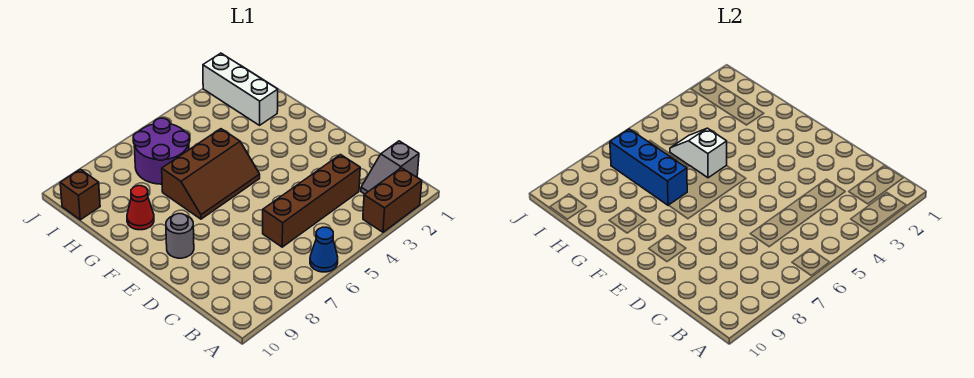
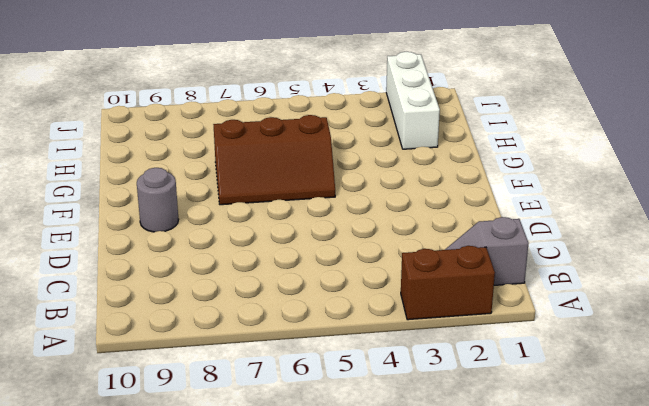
none -> blue 1x1 cone [310,227,338,272]
none -> brown 1x4 brick [263,155,360,247]
none -> red 1x1 cone [127,186,154,230]

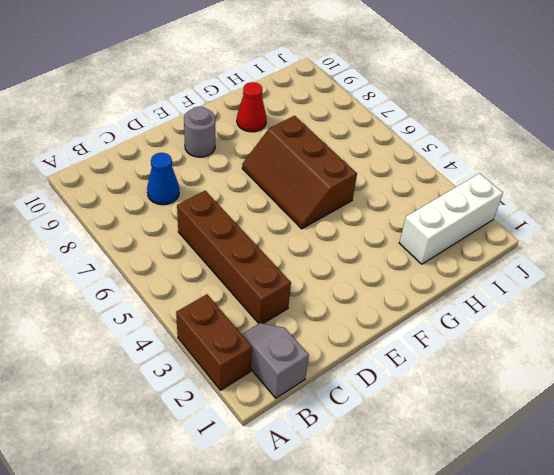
blue 1x1 cone [147,153,179,205] -> blue 1x1 cone moved to [310,227,338,272]
none -> purple 2x2 round brick [133,118,189,184]
none -> brown 1x1 brick [60,169,100,220]
none -> white 1x2 slope [670,128,727,178]

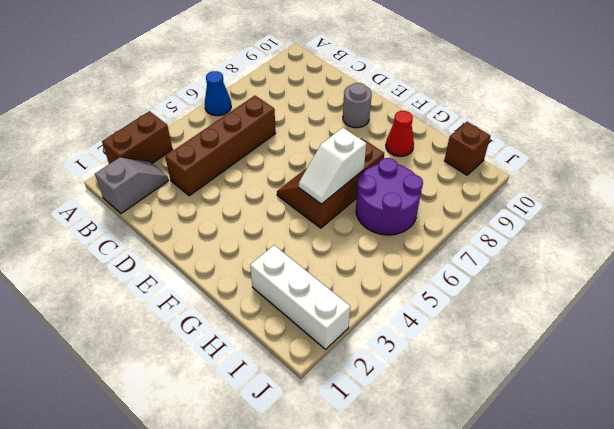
white 1x2 slope [299,128,366,204] -> white 1x2 slope turned to [670,128,727,178]
none -> blue 1x3 brick [610,129,687,205]

